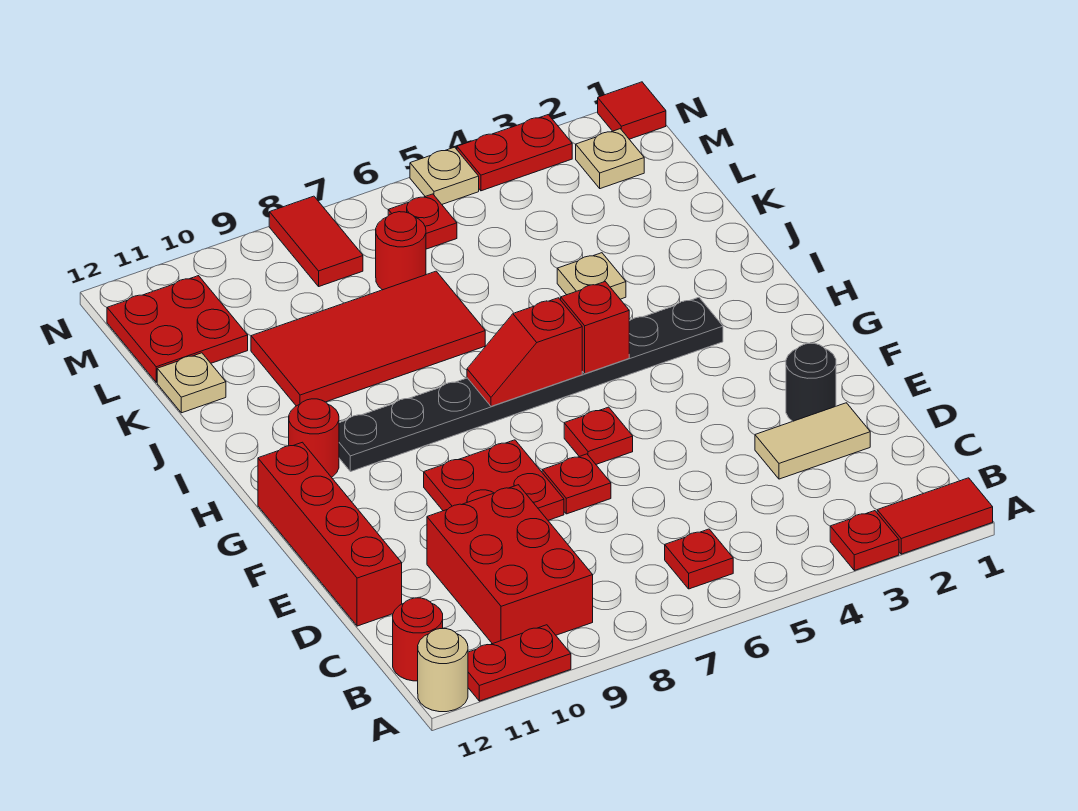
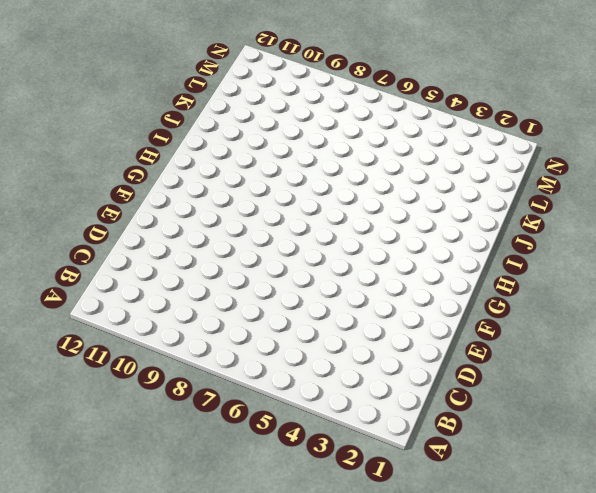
none -> red 1x2 tile [877,478,993,554]
none -> red 1x1 plate [830,511,899,570]
none -> red 1x2 plate [468,625,571,701]

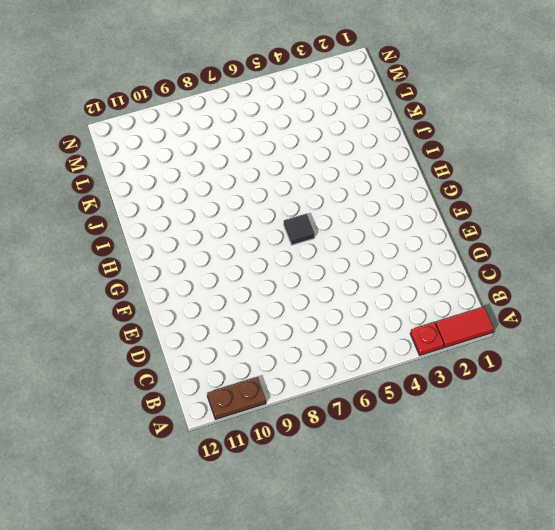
brown 1x2 plate [207,377,266,419] -> red 1x2 plate [468,625,571,701]
black 1x1 tile [284,214,315,245] -> none
none -> tan 1x1 round brick [418,629,468,712]
none -> red 1x1 plate [665,529,733,589]
none -> red 2x3 brick [427,485,593,644]

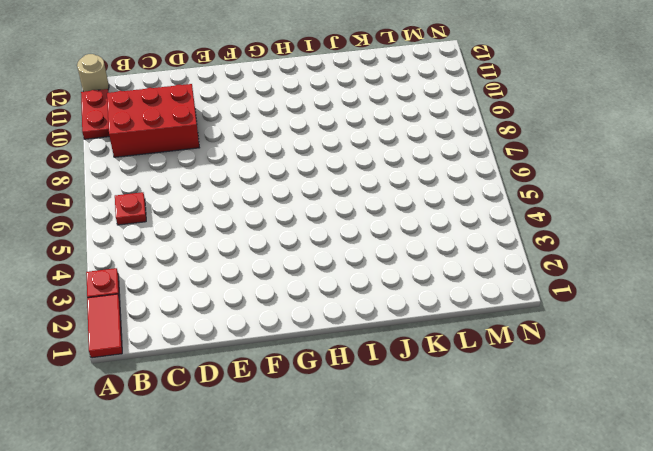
none -> red 1x1 round brick [393,598,443,681]
none -> tan 1x2 tile [755,403,870,479]
none -> red 1x4 brick [258,442,402,626]

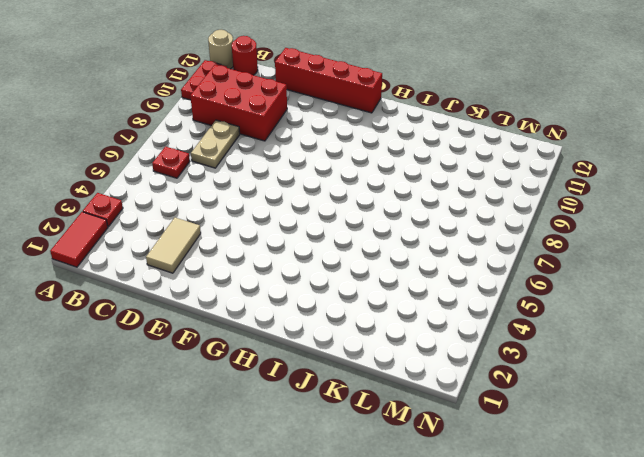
tan 1x2 plate [191,120,240,168] -> none
none -> black 1x1 round brick [786,343,836,421]
none -> red 1x1 plate [542,454,611,514]
none -> red 2x2 plate [424,440,564,520]

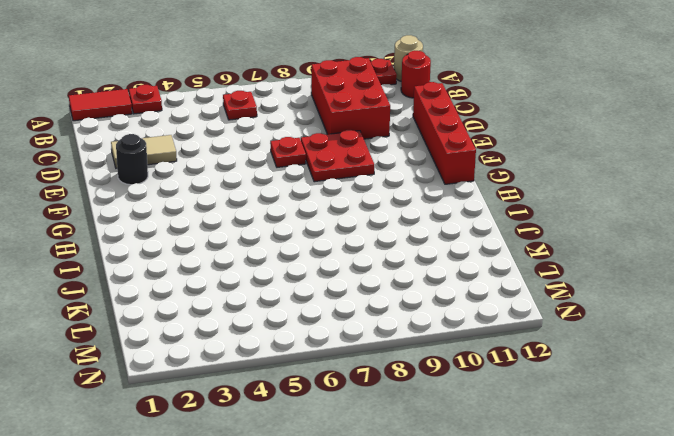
none -> red 1x1 plate [564,407,633,464]
none -> black 1x8 plate [339,297,723,472]
none -> red 1x1 round brick [289,399,339,477]

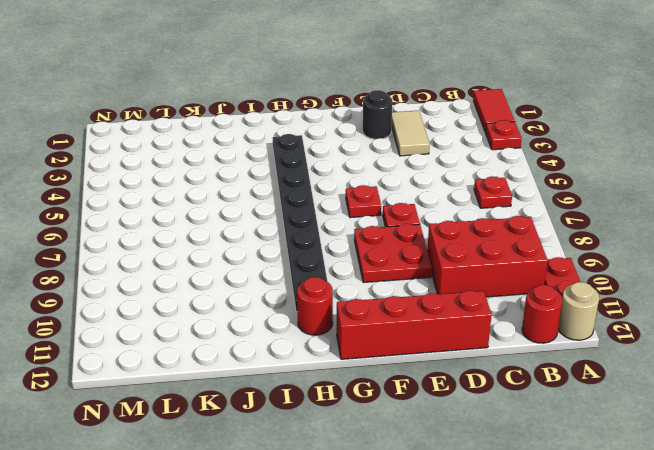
none -> tan 1x1 plate [557,253,626,299]
none -> red 2x4 tile [251,271,485,406]
none -> tan 1x1 plate [157,353,226,413]

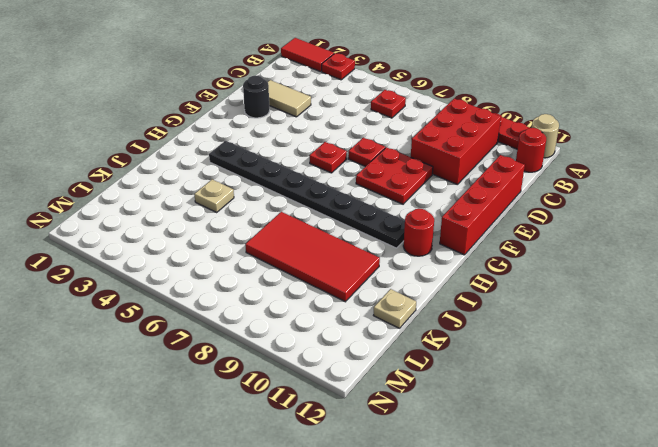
none -> red 1x1 round brick [376,212,426,290]
none -> red 2x2 plate [107,276,248,382]
none -> tan 1x1 plate [576,129,644,189]

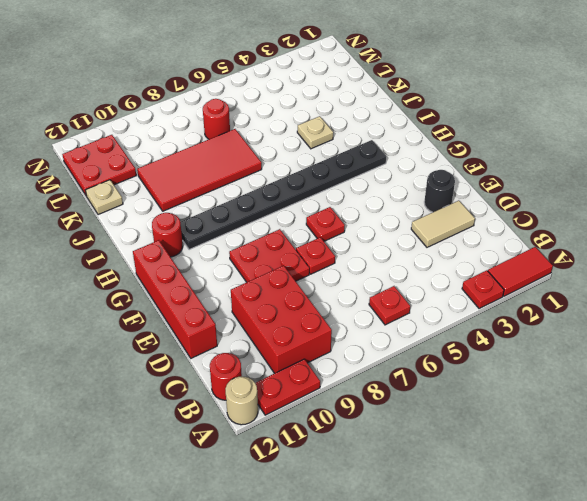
none -> tan 1x1 plate [576,129,644,189]
none -> red 1x1 plate [388,194,457,249]
none -> red 1x2 tile [269,196,363,286]

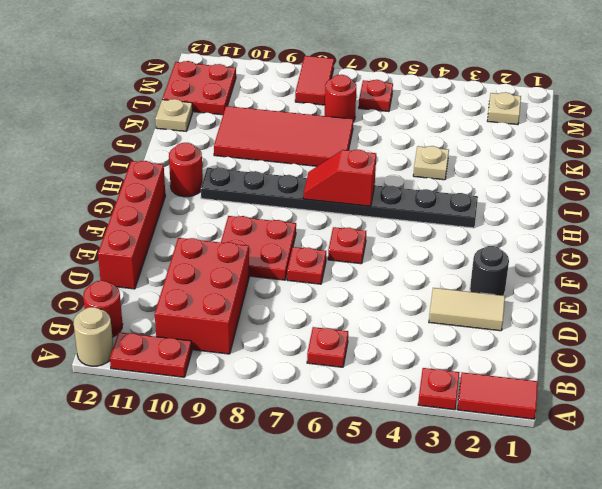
none -> red 1x1 tile [598,82,666,139]
none -> red 1x2 plate [457,115,572,191]
none -> tan 1x1 plate [410,147,479,204]

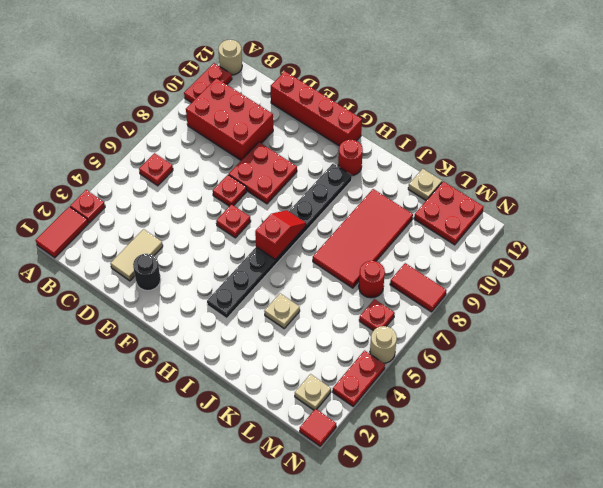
tan 1x1 round brick [370,326,397,363] -> tan 1x1 plate [410,147,479,204]
none -> red 1x1 round brick [393,598,443,681]
none -> red 1x1 brick [561,282,629,374]

